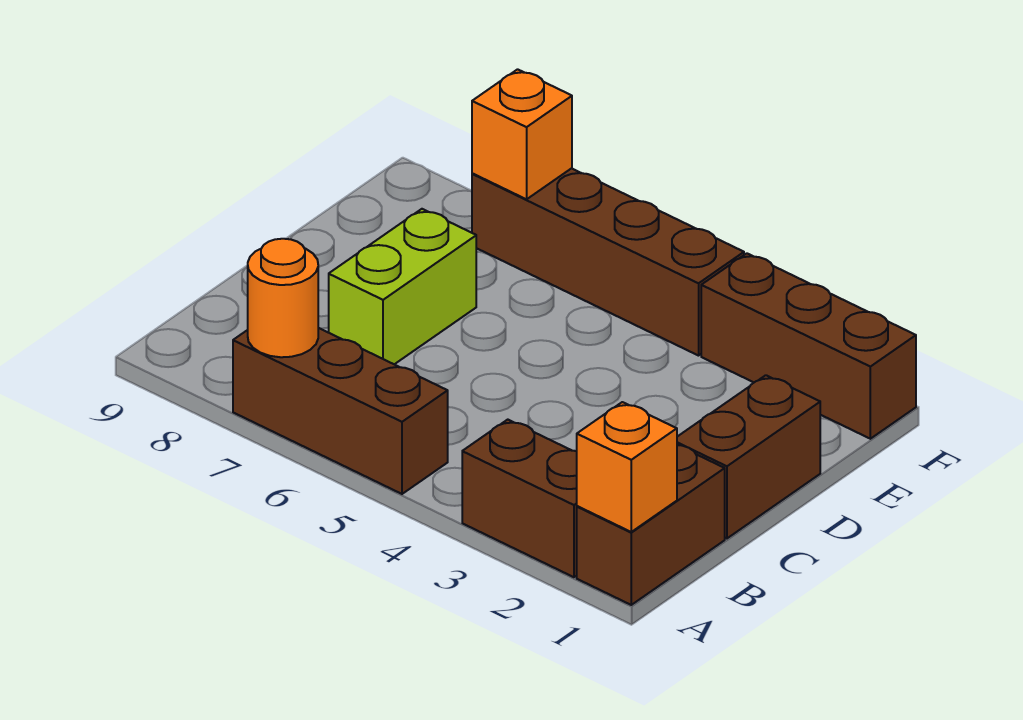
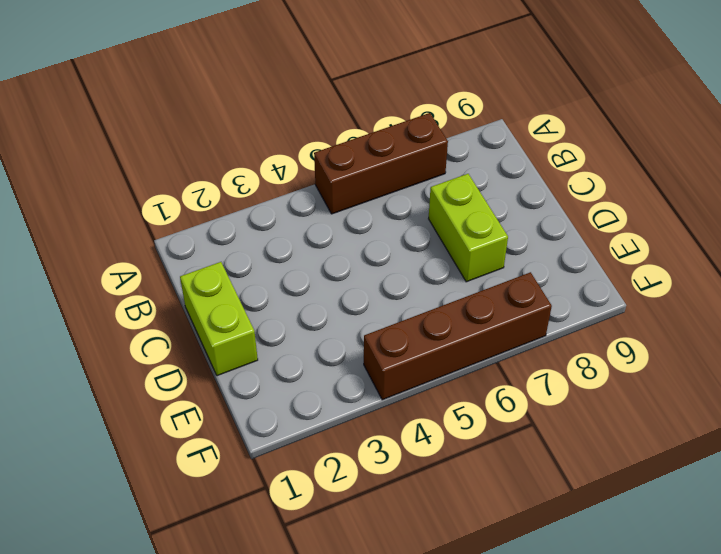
lime 1x2 brick [180,262,258,376] -> brown 1x2 brick [677,375,820,538]
none -> brown 1x2 brick [577,445,725,605]
none -> brown 1x2 brick [462,420,577,577]

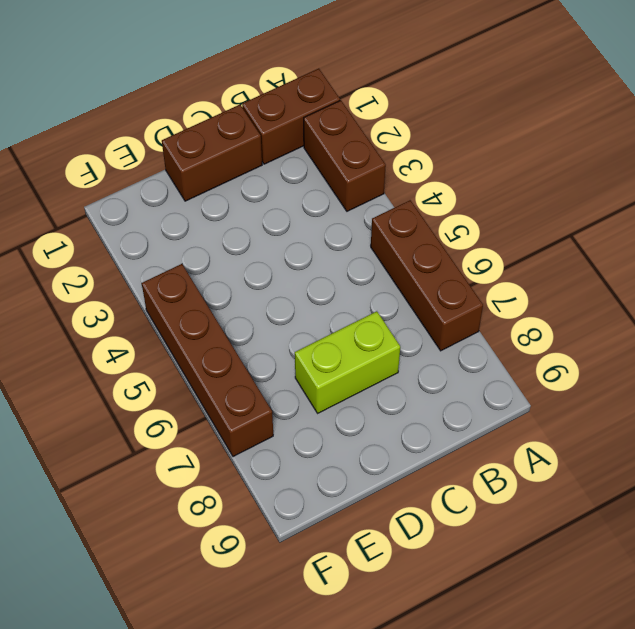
none -> brown 1x3 brick [701,253,916,439]
none -> orange 1x1 brick [577,402,677,532]

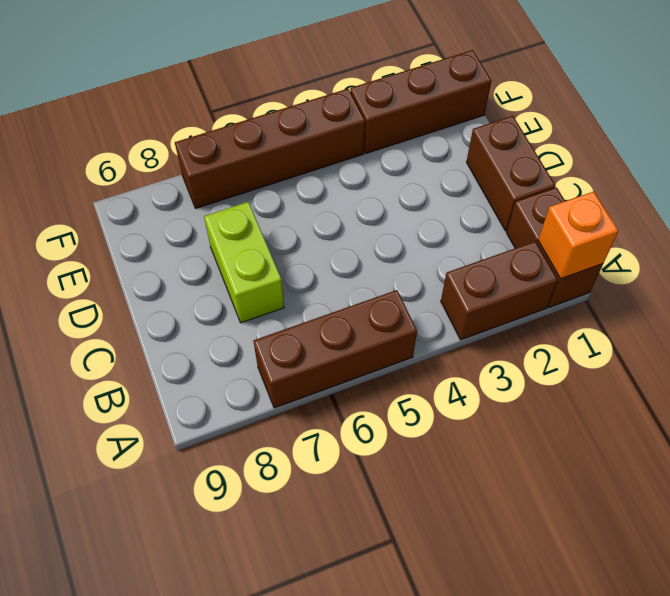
none -> orange 1x1 round brick [248,239,318,357]
none -> orange 1x1 brick [472,69,572,199]

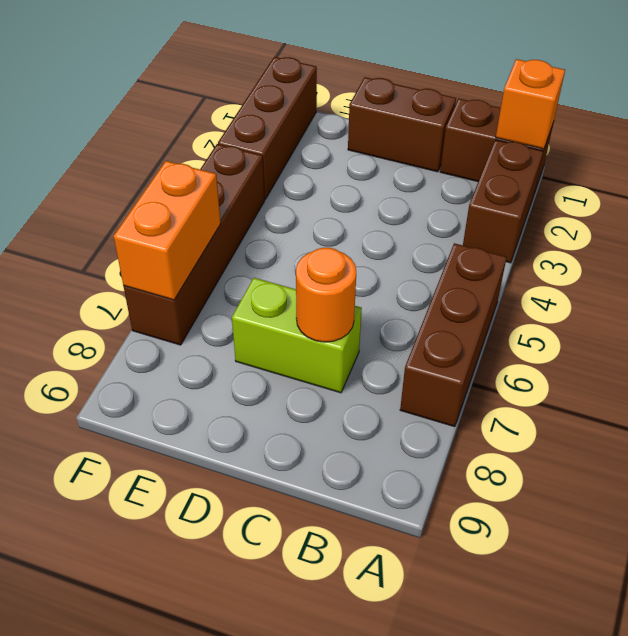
orange 1x1 round brick [296,248,356,342] -> orange 1x1 round brick moved to [248,239,318,357]
orange 1x2 brick [114,161,221,300] -> orange 1x1 brick [472,69,572,199]

